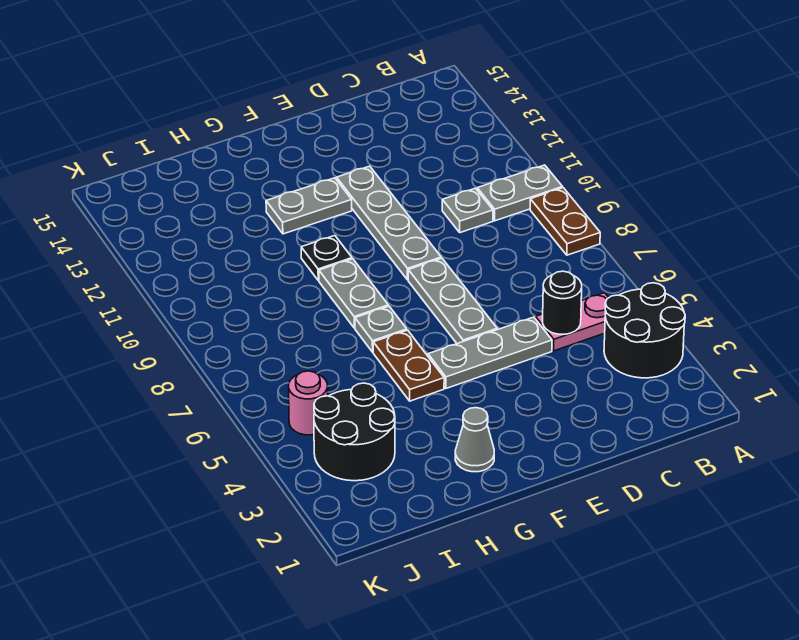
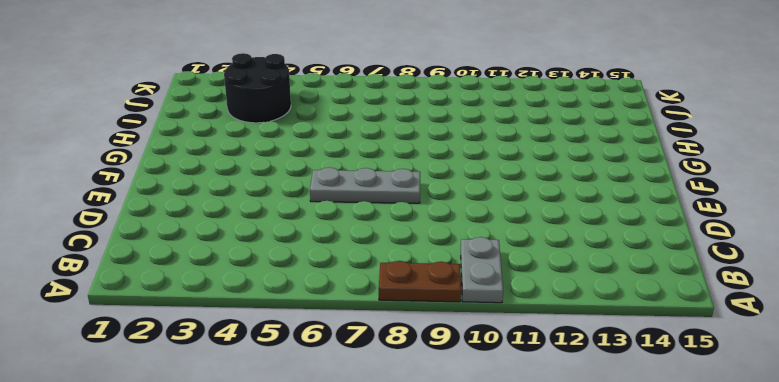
none -> black 2x2 round brick [604,283,685,378]
none -> pink 1x2 plate [536,293,609,351]
none -> grey 1x1 plate [442,188,493,233]

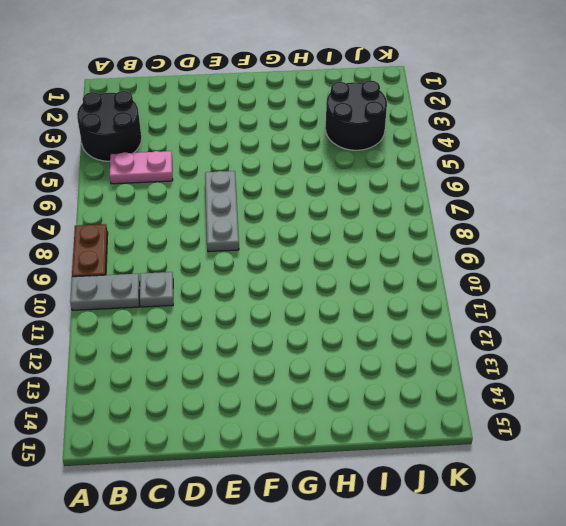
none -> grey 1x3 plate [428,317,552,388]
none -> grey 1x4 plate [337,166,441,280]
none -> grey 1x2 plate [266,178,352,234]

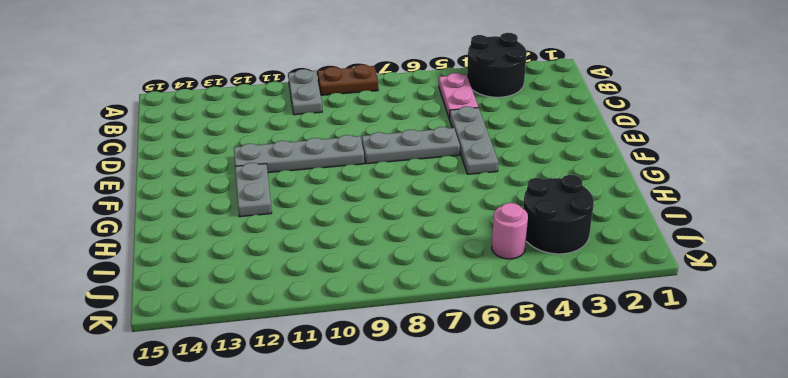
none -> grey 1x1 plate [442,188,493,233]
none -> grey 1x1 cone [455,408,494,472]
none -> brown 1x2 plate [373,330,444,401]

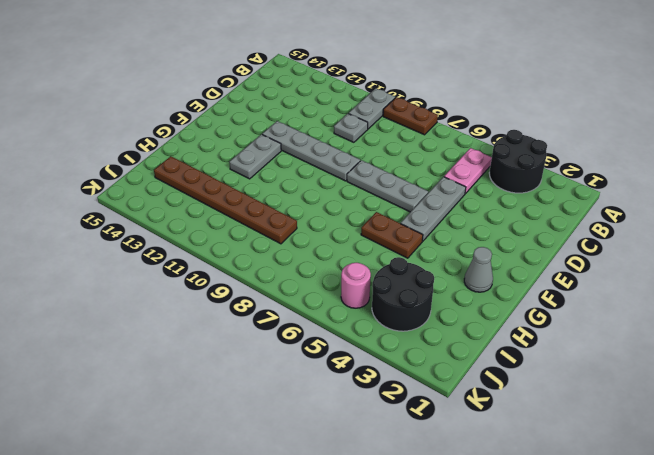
brown 1x6 plate [154,156,297,244] -> none
none -> grey 1x1 plate [355,306,407,352]
none -> grey 1x2 plate [319,259,388,328]
none -> black 1x1 plate [301,236,352,281]

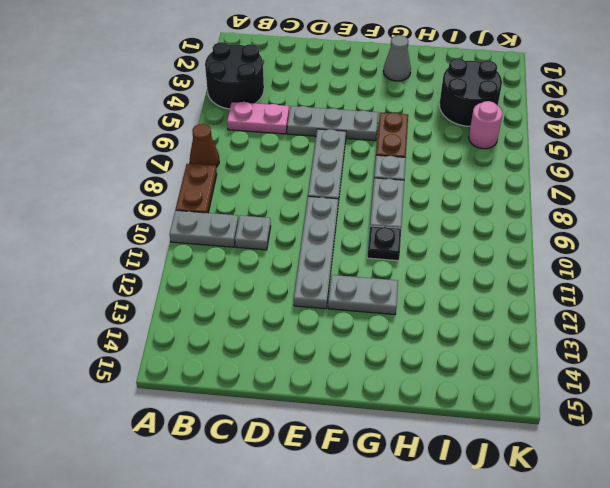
brown 1x1 cone [190,124,219,167] -> none
none -> black 1x1 round brick [543,271,582,334]

